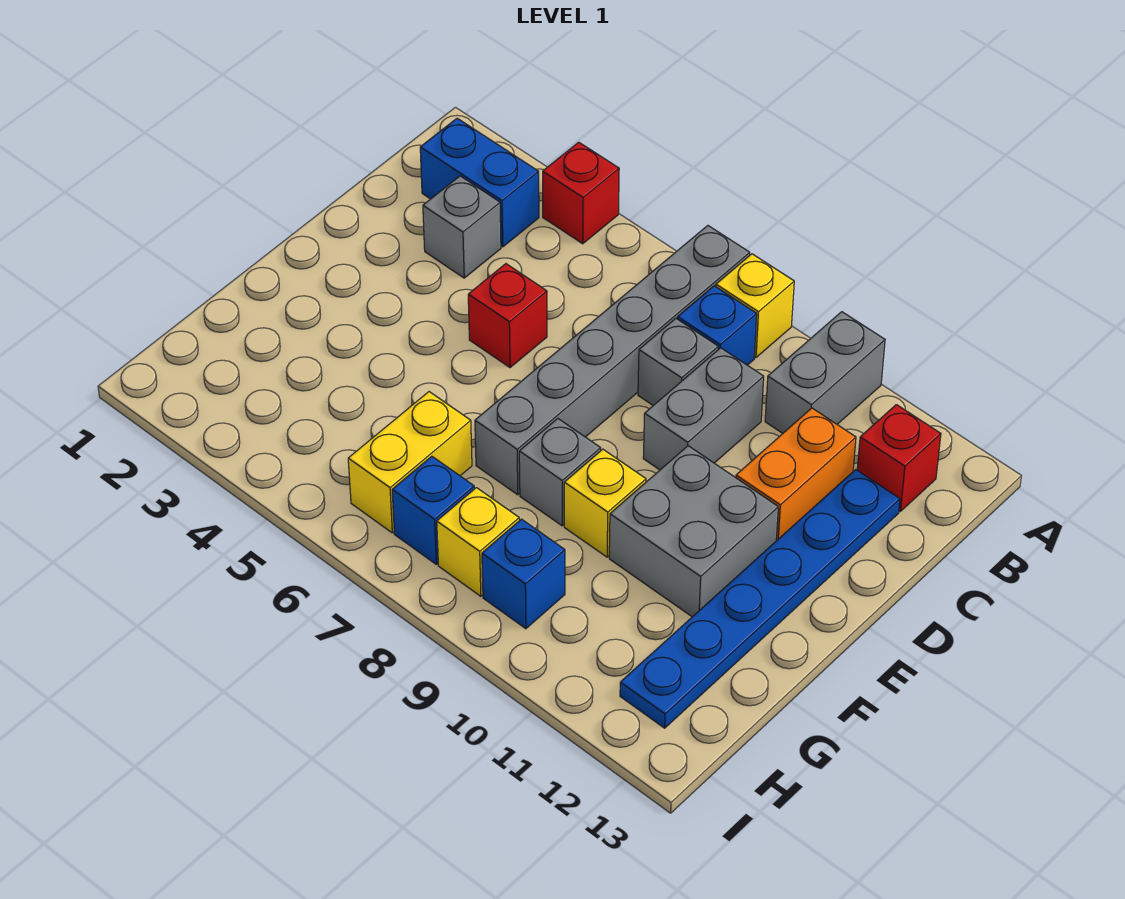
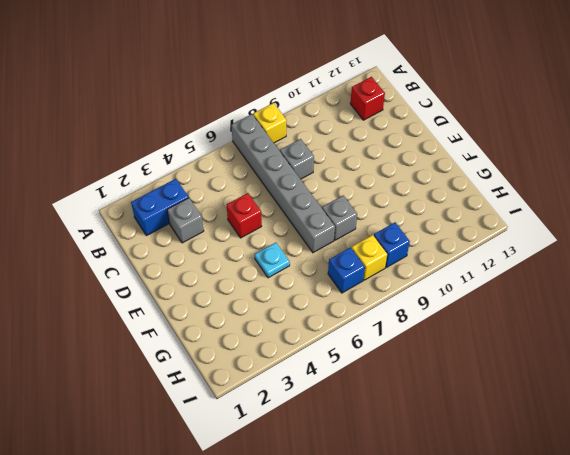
cyan 1x1 plate [255,243,290,278] -> none
none -> red 1x1 brick [543,142,619,244]
none -> grey 1x2 brick [765,312,885,433]
none -> blue 1x1 brick [678,286,757,365]

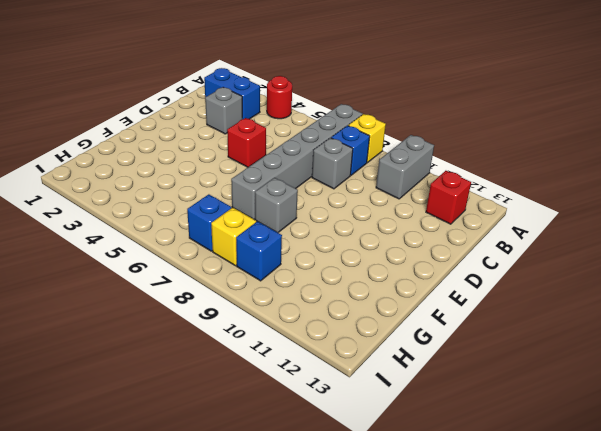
red 1x1 round brick [267,76,292,119] -> red 1x1 brick [543,142,619,244]
none -> grey 1x2 brick [643,348,764,470]
none -> orange 1x2 brick [736,408,856,541]
none -> blue 1x6 plate [620,469,900,728]

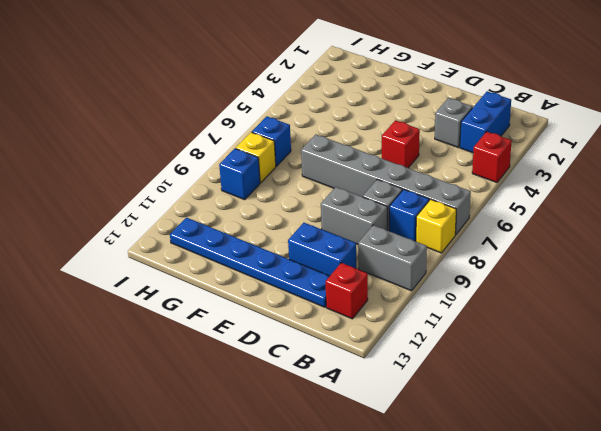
blue 1x2 brick [288,223,356,276] -> orange 1x2 brick [736,408,856,541]
none -> grey 2x2 brick [609,446,778,617]
none -> grey 1x1 brick [519,419,601,526]
none -> yellow 1x1 brick [564,449,646,557]

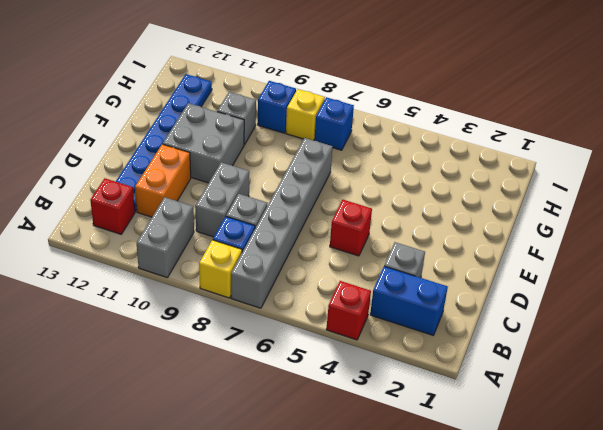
grey 1x1 brick [217,92,256,145] -> grey 1x1 brick moved to [519,419,601,526]
none -> yellow 1x1 brick [564,449,646,557]
none -> yellow 1x2 brick [348,392,472,533]

